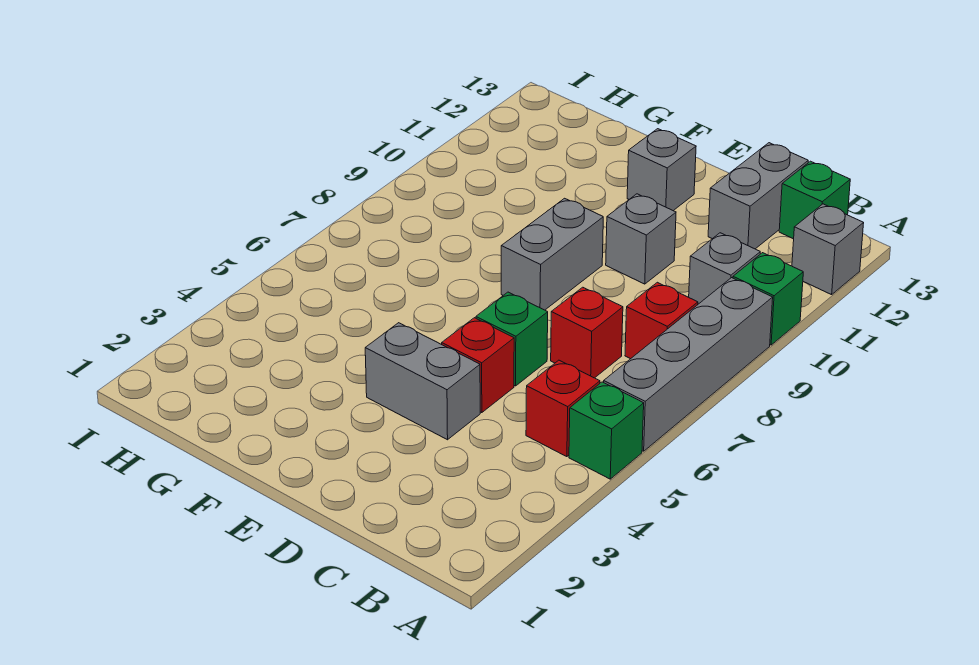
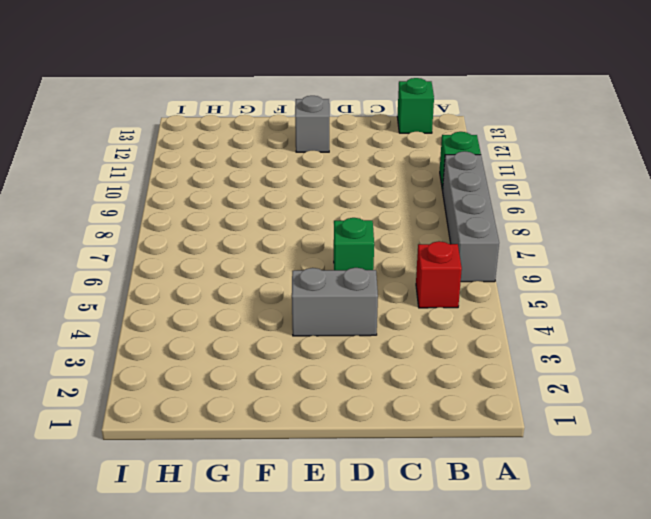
none -> green 1x1 brick [569,382,644,479]
none -> grey 1x1 brick [792,204,864,295]
none -> red 1x1 brick [625,282,698,359]

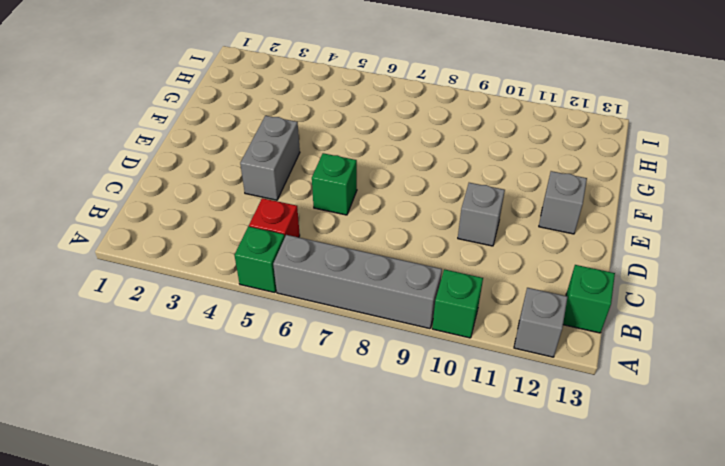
none -> red 1x1 brick [625,282,698,359]
none -> grey 1x1 brick [689,233,760,304]
none -> red 1x1 brick [551,287,623,378]

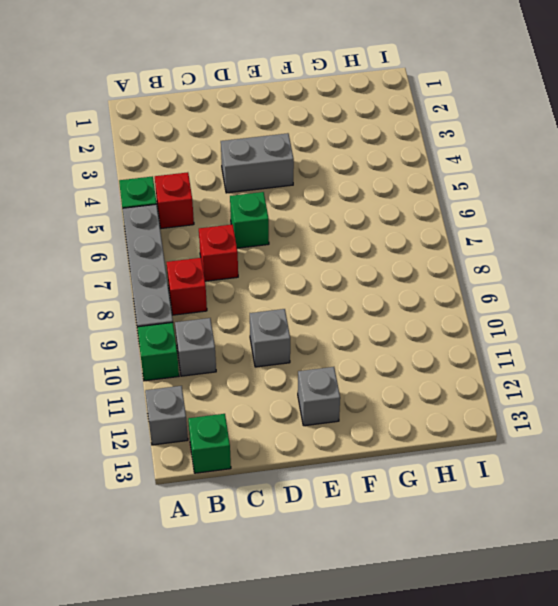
none -> grey 1x2 brick [708,143,808,249]
none -> red 1x1 brick [442,318,514,413]
none -> grey 1x2 brick [501,198,603,310]

